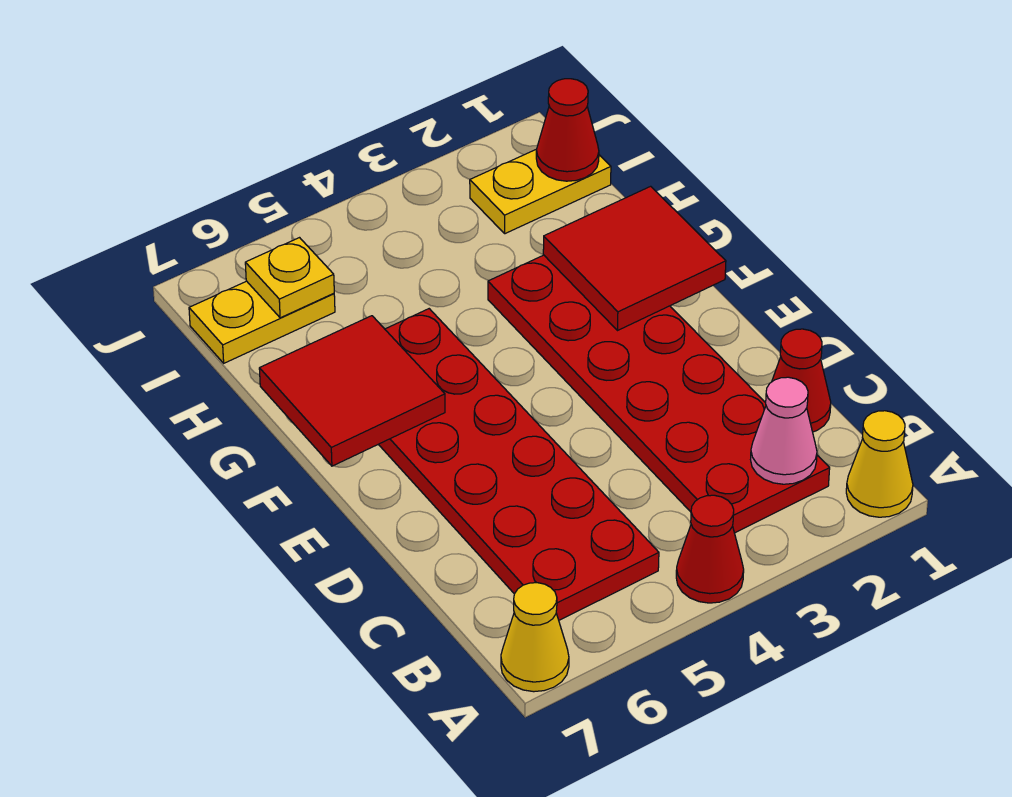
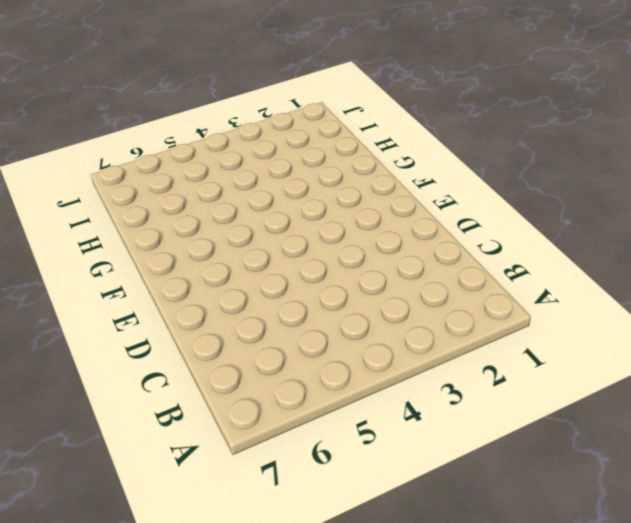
none -> yellow 1x1 cone [846,411,913,517]
none -> red 1x1 cone [676,495,744,603]
none -> yellow 1x1 cone [501,583,569,692]

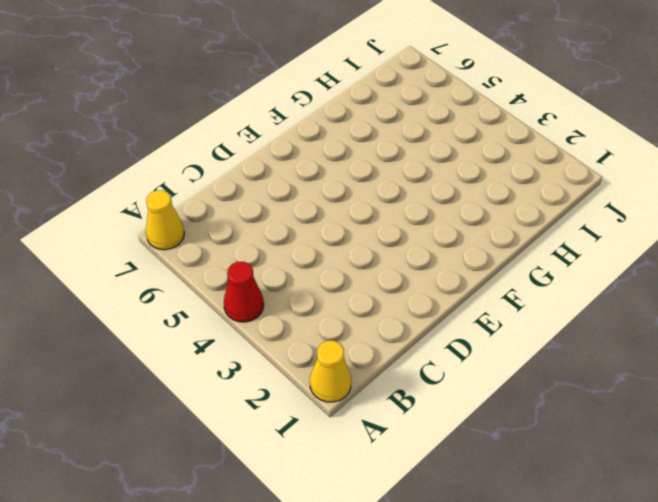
none -> red 2x6 plate [488,255,830,533]
none -> red 2x6 plate [379,309,659,620]
none -> red 1x1 cone [772,329,831,432]

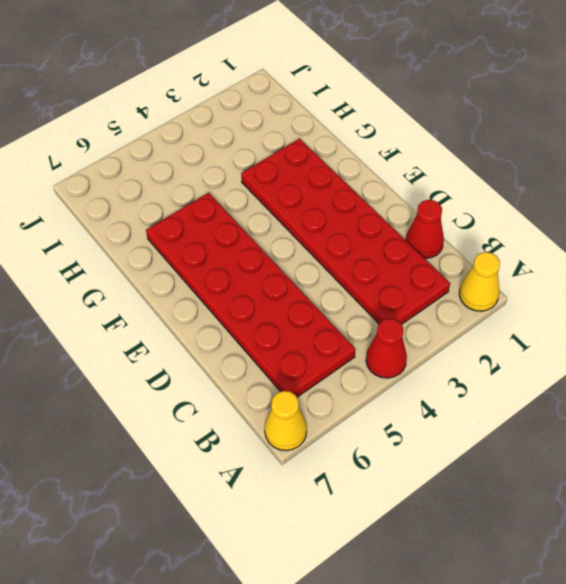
none -> yellow 1x2 plate [470,149,611,234]
none -> yellow 1x2 plate [189,281,335,363]
none -> pink 1x1 cone [751,377,817,484]

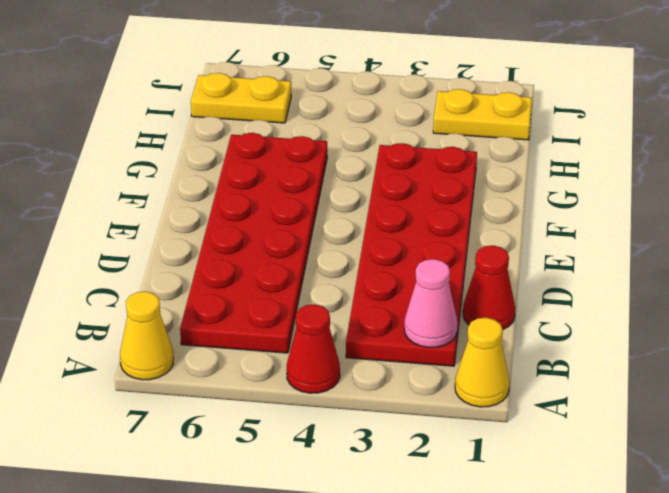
none -> red 2x2 tile [543,186,726,331]
none -> red 2x2 tile [259,316,445,466]
none -> red 1x1 cone [536,79,599,181]

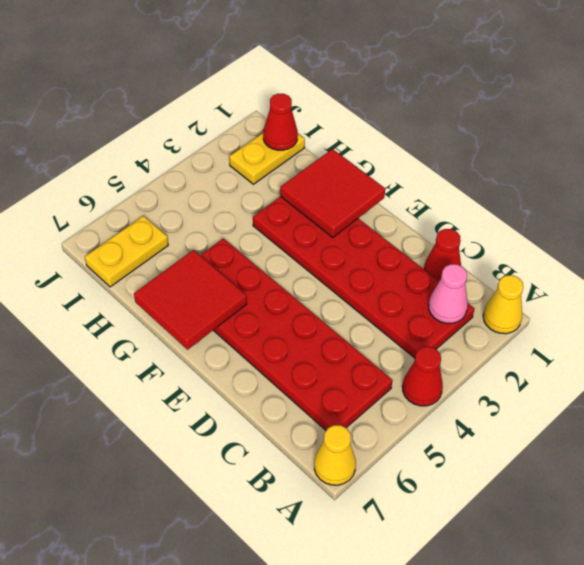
none -> yellow 1x1 plate [245,238,334,318]

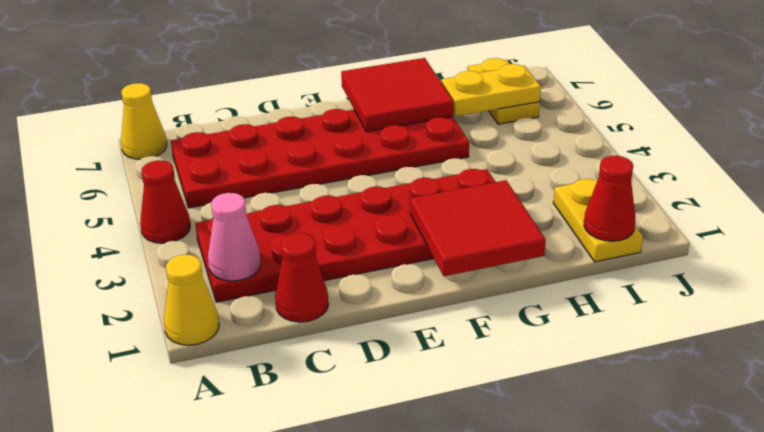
yellow 1x2 plate [441,64,541,116] -> yellow 1x1 plate [245,238,334,318]

